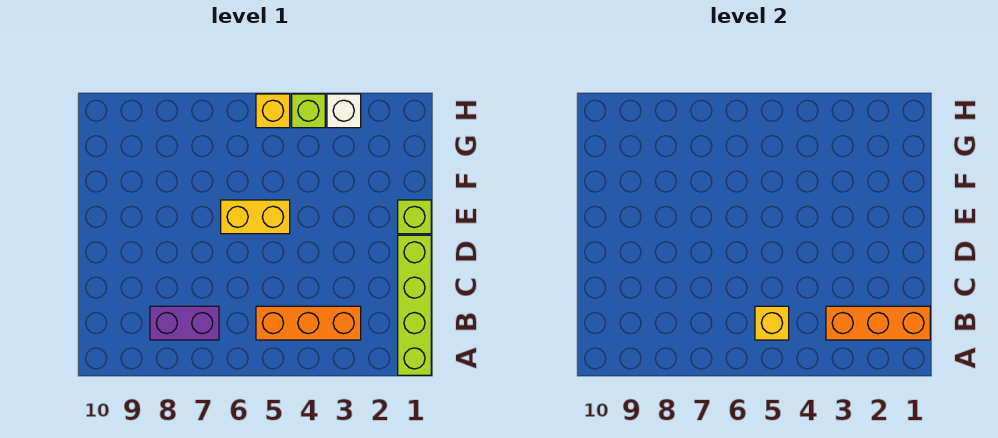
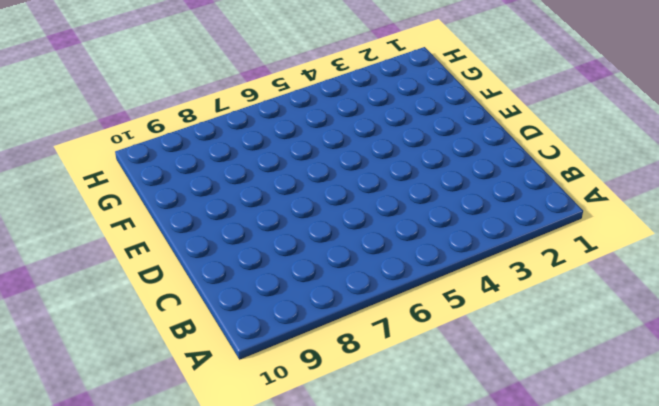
none -> lime 1x4 brick [398,235,431,375]
none -> orange 1x3 brick [256,306,361,340]

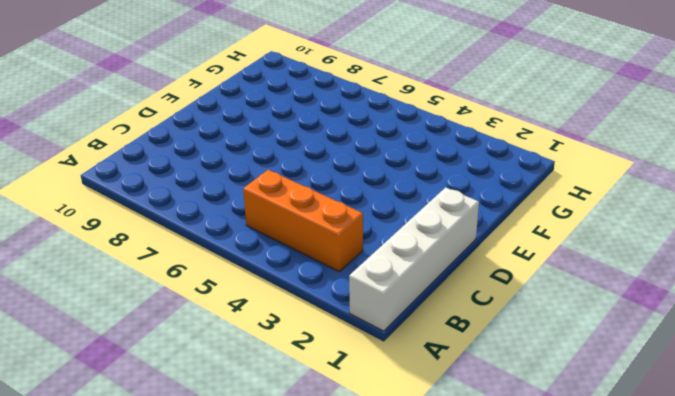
white 1x4 brick [349,187,479,331] -> lime 1x4 brick [398,235,431,375]
none -> purple 1x2 brick [150,306,219,340]
none -> lime 1x1 brick [398,200,431,234]

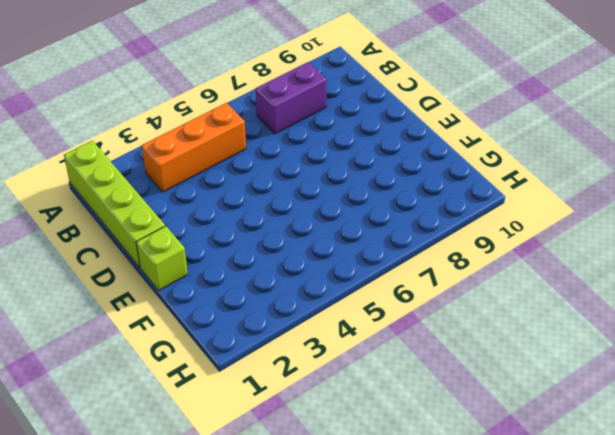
none -> yellow 1x2 brick [221,200,290,234]
none -> white 1x1 brick [327,94,361,128]

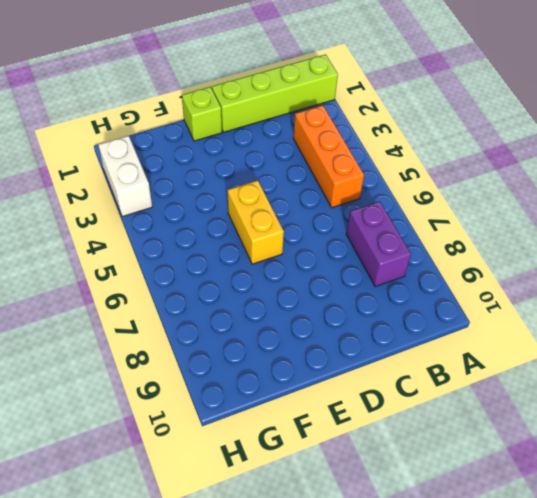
white 1x2 brick [98,136,152,217] -> white 1x1 brick [327,94,361,128]
none -> lime 1x1 brick [292,94,325,128]
none -> yellow 1x1 brick [256,94,290,128]

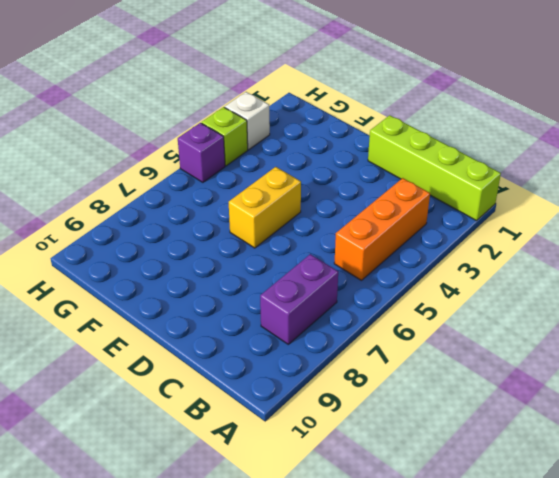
purple 1x1 brick [178,123,225,182] -> yellow 1x1 brick [256,94,290,128]
none -> lime 1x1 brick [398,200,431,234]
none -> orange 1x3 brick [826,306,930,340]

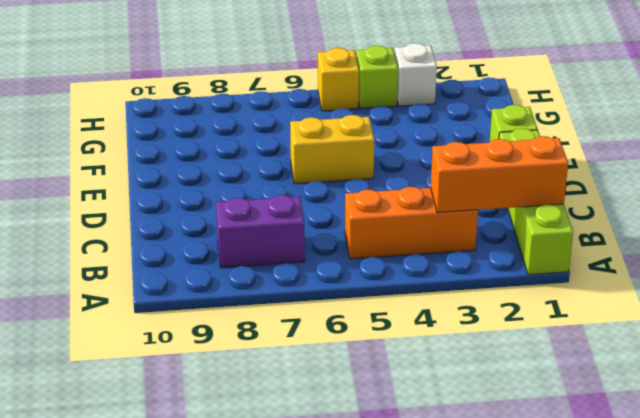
none -> yellow 1x1 brick [755,306,789,340]

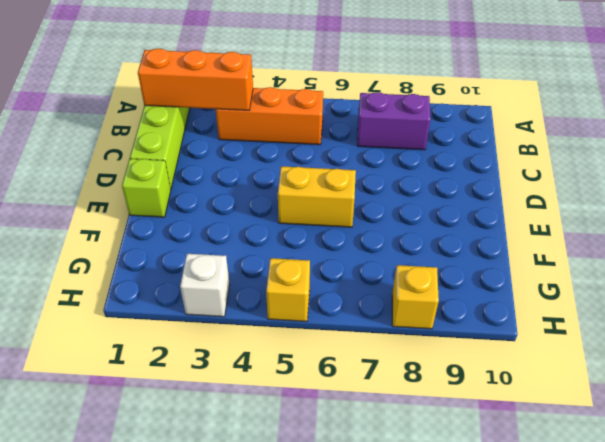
yellow 1x1 brick [392,265,439,329] -> yellow 1x1 brick moved to [755,306,789,340]
none -> lime 1x1 brick [292,94,325,128]

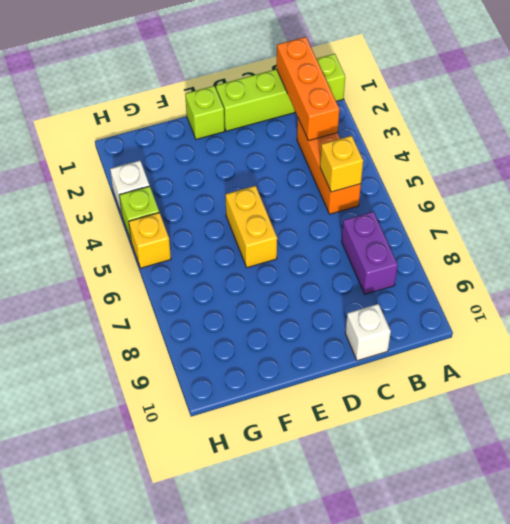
white 1x1 brick [345,304,391,361] -> none

